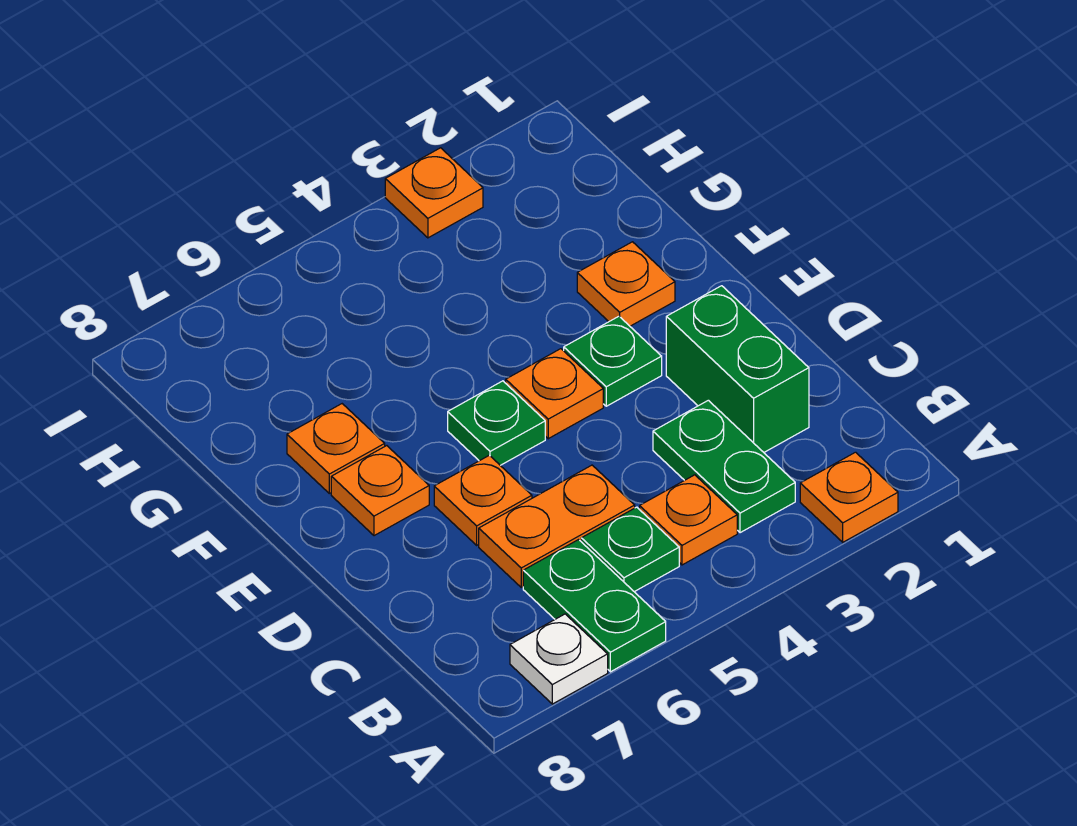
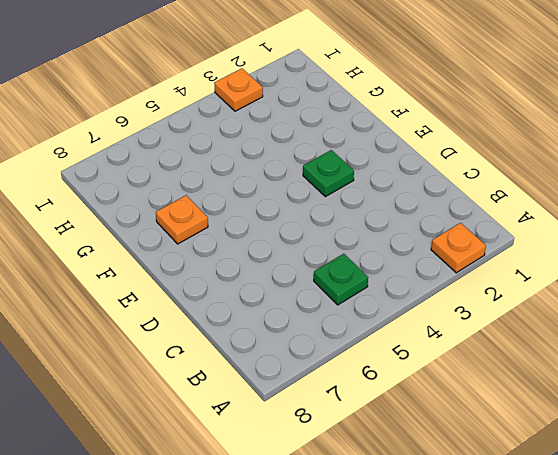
none -> green 1x2 plate [523,540,666,672]
none -> white 1x1 plate [510,614,608,704]
none -> green 1x2 plate [653,400,795,533]

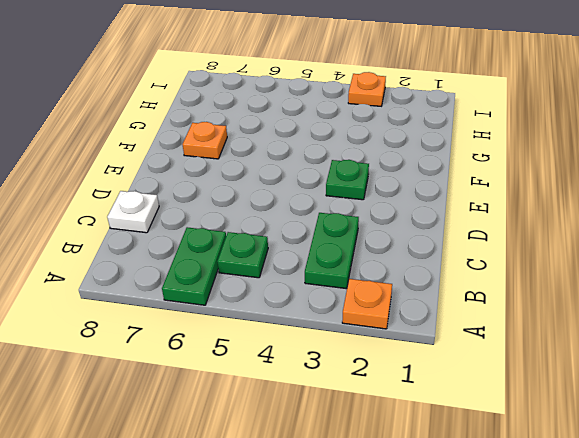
white 1x1 plate [107,191,159,233] -> white 1x1 plate moved to [510,614,608,704]
none -> orange 1x1 plate [640,475,737,565]
none -> green 1x2 brick [666,286,809,452]
none -> orange 1x2 plate [479,465,635,587]

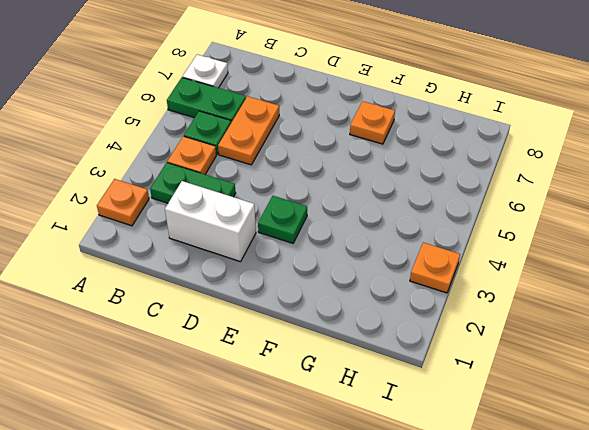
white 1x2 brick [165,181,256,262] -> green 1x2 brick [666,286,809,452]
none -> orange 1x1 plate [434,455,532,545]
none -> orange 1x1 plate [506,349,603,439]
none -> green 1x1 plate [448,381,545,465]

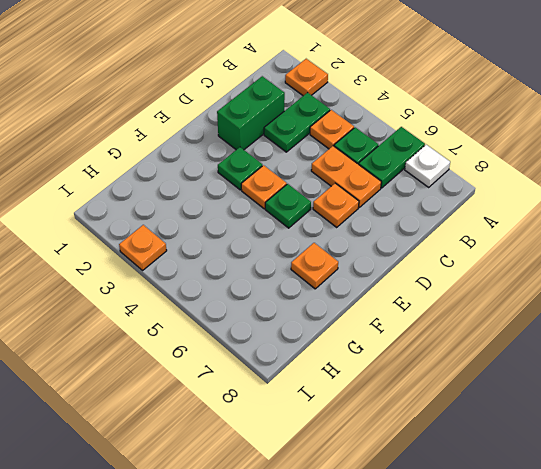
none -> orange 1x1 plate [331,446,429,536]
none -> orange 1x1 plate [577,242,675,326]

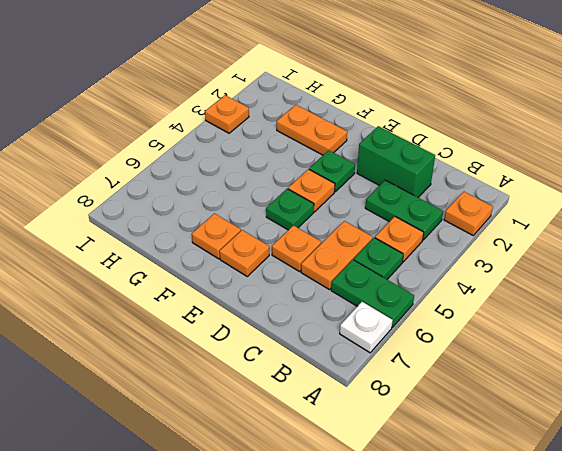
orange 1x2 plate [277,105,347,155] -> orange 1x1 plate [577,242,675,326]

